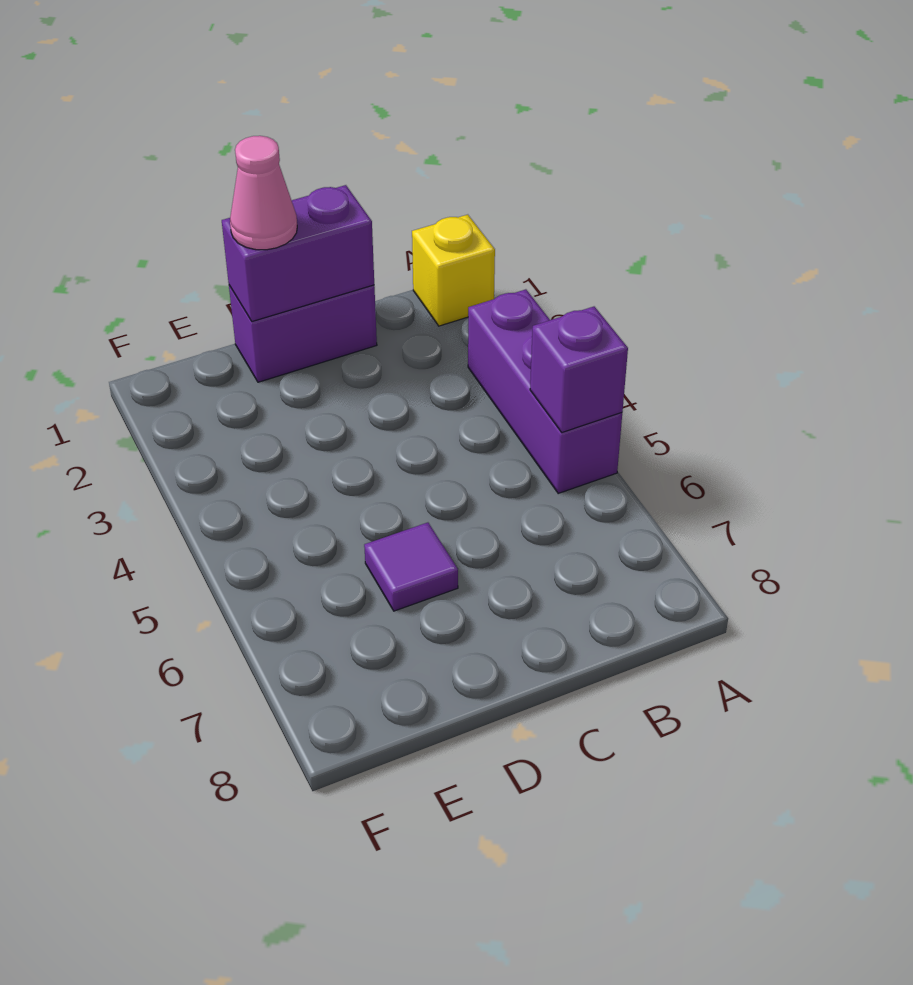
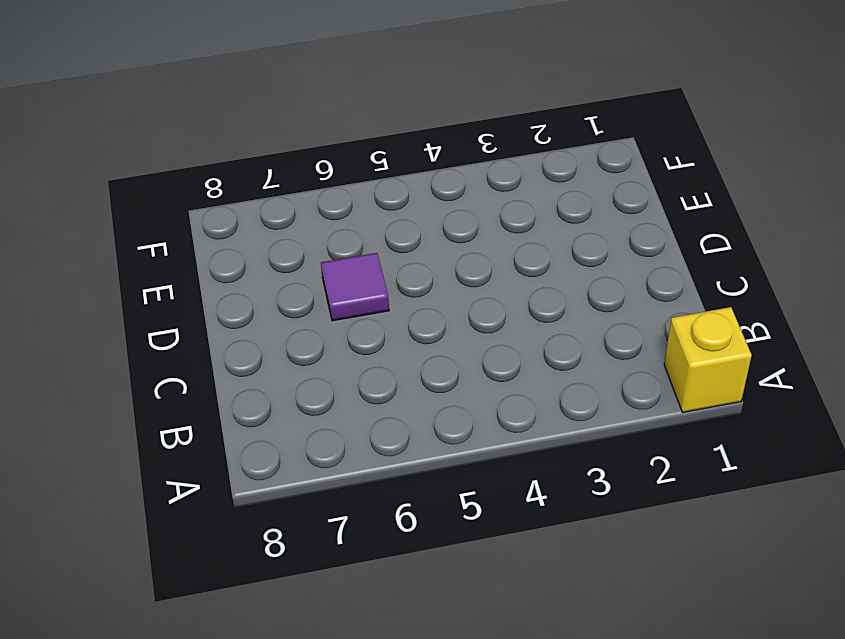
none -> purple 1x3 brick [468,289,622,493]
none -> purple 1x2 brick [229,285,377,382]

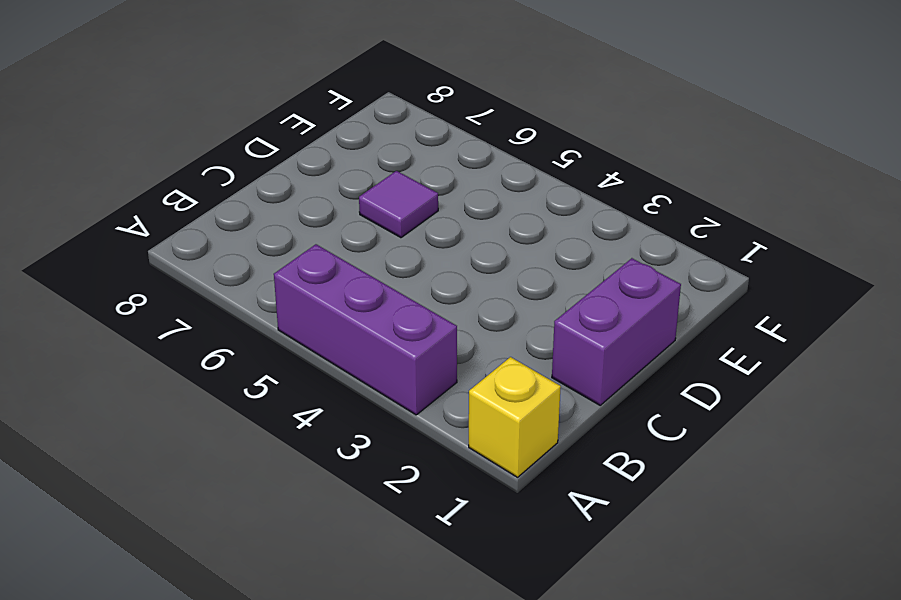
none -> purple 1x1 brick [530,307,628,432]
none -> purple 1x2 brick [222,185,374,321]

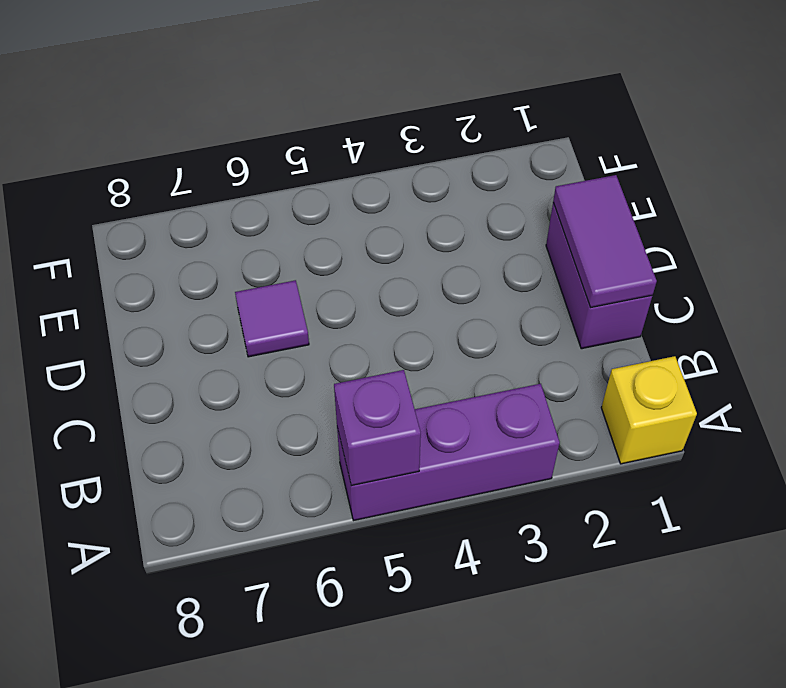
purple 1x2 tile [553,175,657,307] -> purple 1x2 brick [222,185,374,321]
none -> pink 1x1 cone [230,136,297,250]

